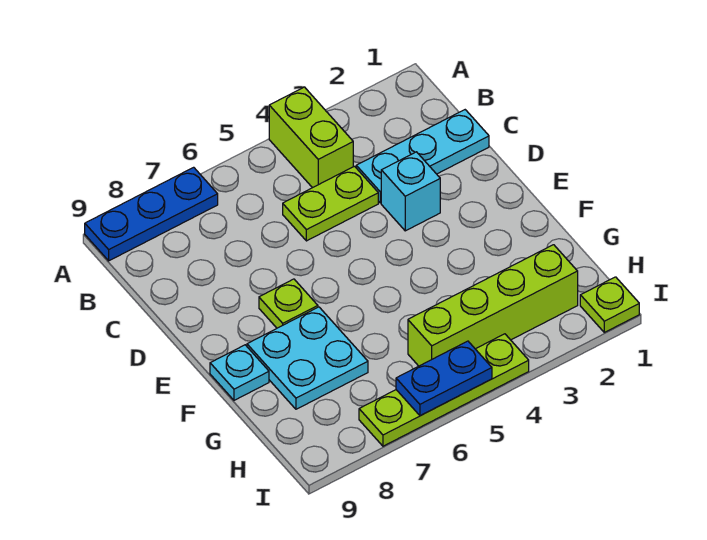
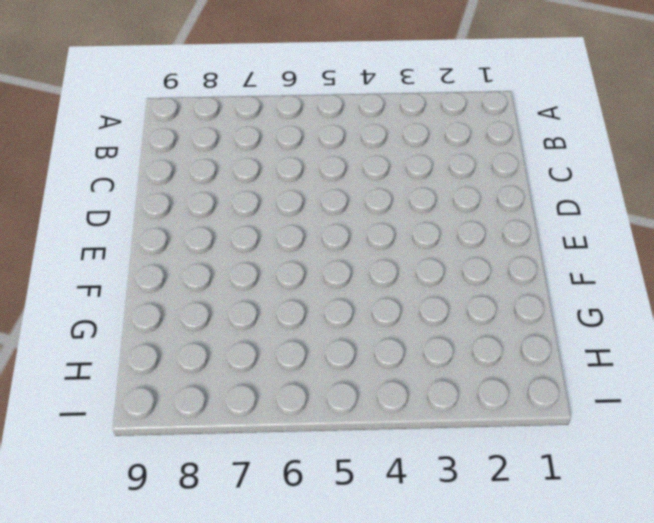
none -> lime 1x2 brick [269,87,353,188]
none -> blue 1x3 plate [85,167,218,261]
none -> cyan 1x3 plate [356,110,489,203]

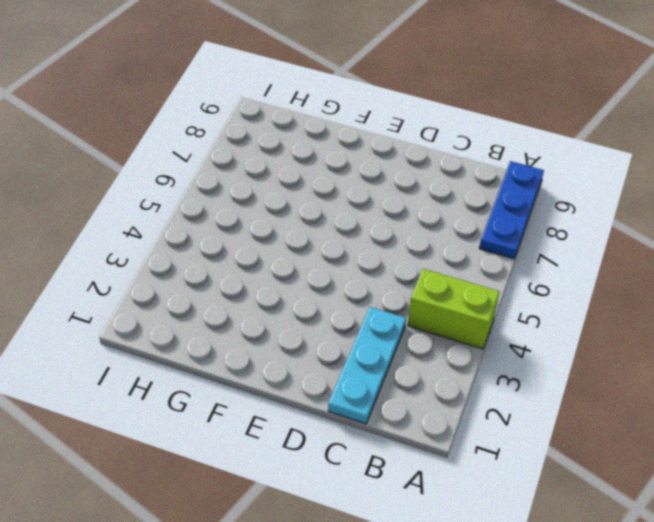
none -> lime 1x2 plate [283,166,378,241]
none -> cyan 1x1 brick [381,152,440,231]
none -> lime 1x1 plate [259,279,318,328]

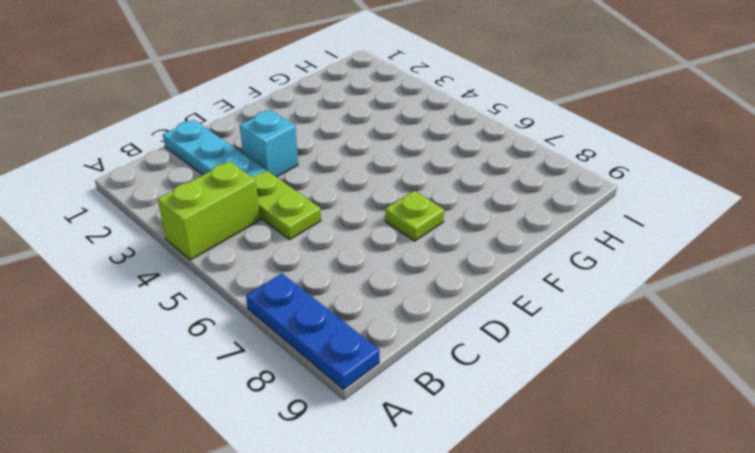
none -> cyan 2x2 plate [247,307,368,409]
none -> cyan 1x1 plate [210,345,269,400]
none -> lime 1x4 brick [408,245,578,366]

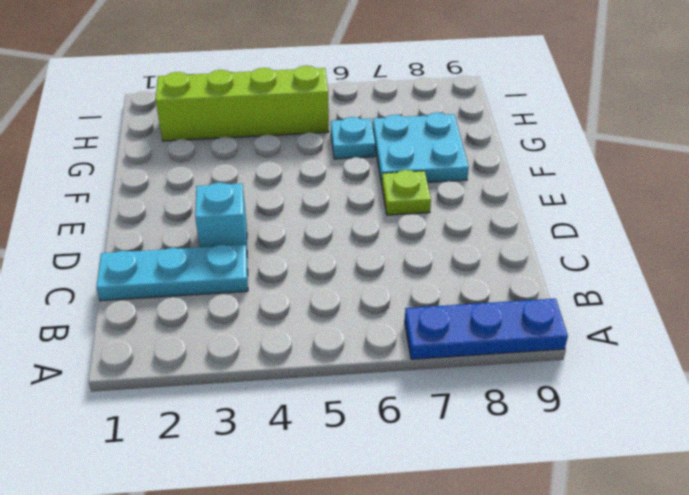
cyan 1x1 plate [331,117,375,159] -> cyan 1x1 plate moved to [210,345,269,400]
none -> lime 1x2 brick [269,87,353,188]
none -> lime 1x2 plate [283,166,378,241]
none -> lime 1x1 plate [580,277,639,332]

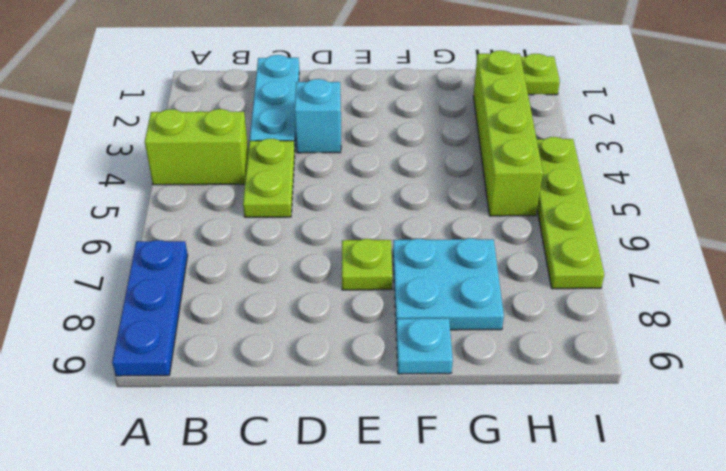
none -> blue 1x2 plate [396,341,492,416]

